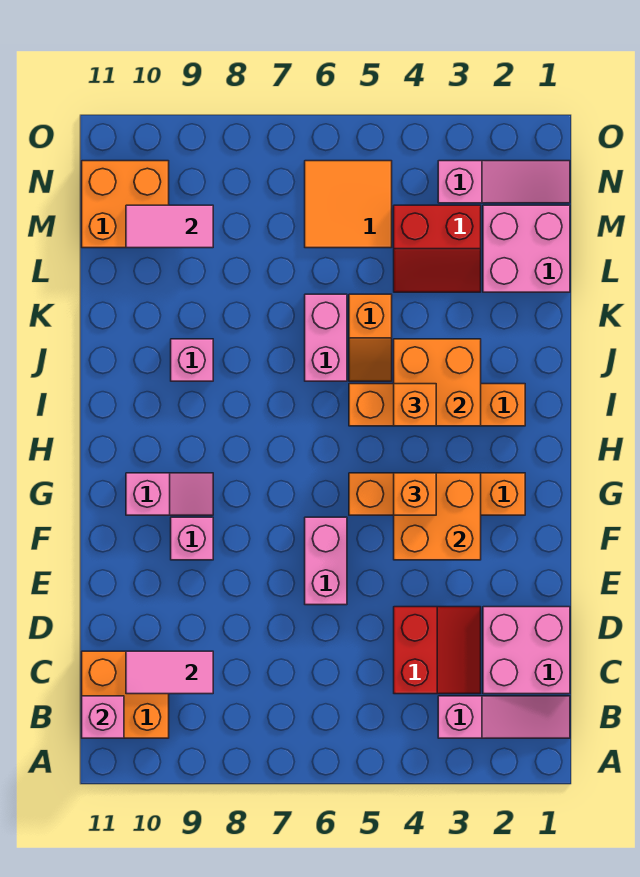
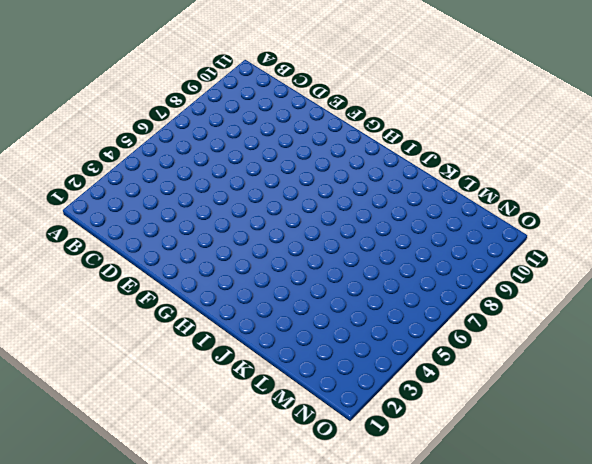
none -> pink 1x3 slope [438,696,570,738]
none -> orange 2x2 brick [82,651,169,738]
none -> pink 2x2 brick [483,607,570,694]

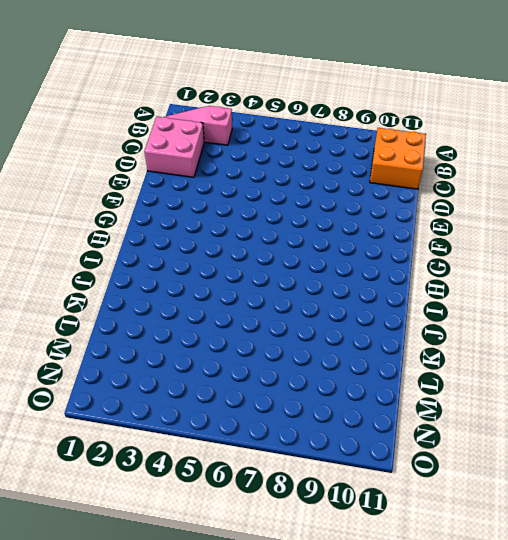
none -> red 2x2 slope [394,607,481,694]
none -> pink 1x2 brick [305,517,347,605]
none -> pink 1x1 brick [171,517,213,560]

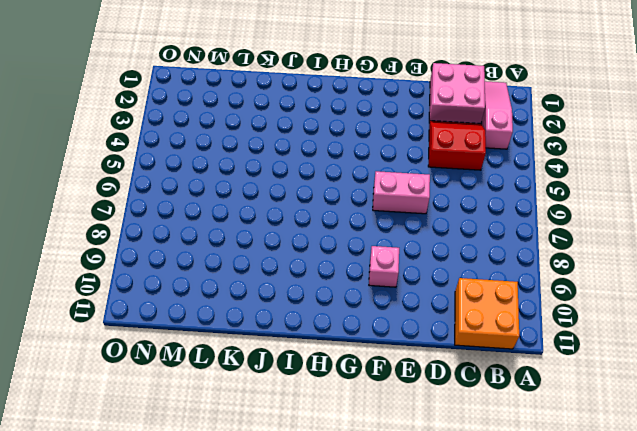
none -> orange 1x4 brick [349,473,525,515]
none -> pink 1x2 slope [126,473,213,515]
none -> orange 1x4 brick [349,384,525,426]

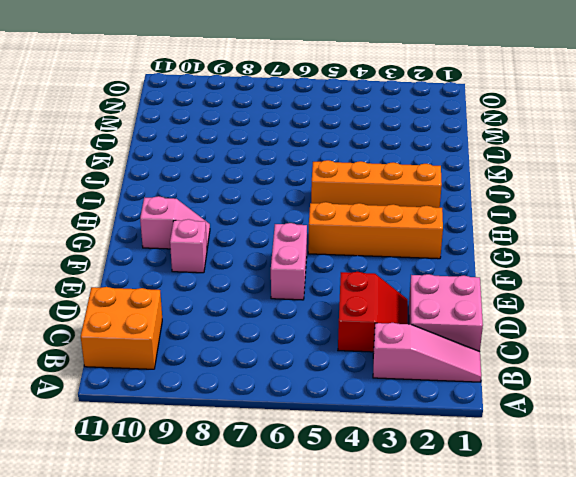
none -> orange 1x2 slope [349,294,392,381]
none -> pink 1x2 brick [305,294,347,381]
none -> pink 1x1 brick [171,339,213,381]

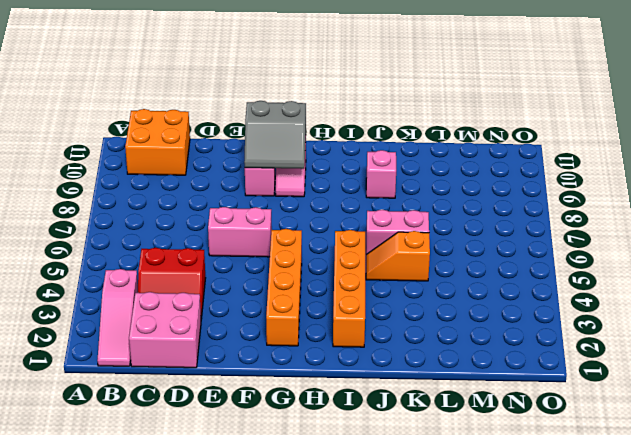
grey 2x2 slope [244,101,306,169] -> none
none -> pink 2x2 brick [483,205,570,292]
none -> red 2x2 slope [394,205,481,292]
none -> orange 2x2 tile [305,161,392,248]

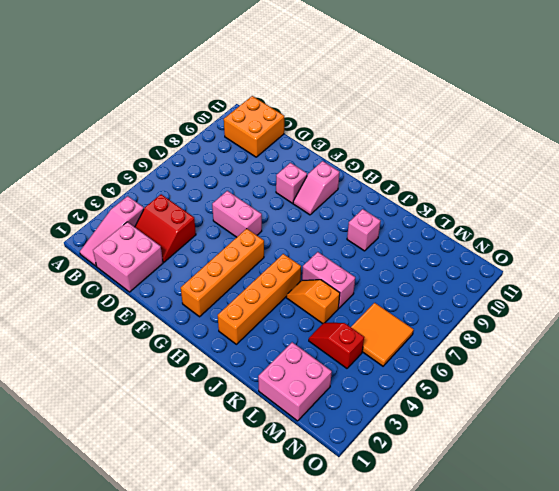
red 1x2 slope [309,323,364,368] -> red 2x2 slope [394,205,481,292]
none -> orange 2x2 brick [82,161,169,248]
none -> pink 1x3 slope [438,161,570,203]
none -> pink 1x1 brick [82,696,124,738]

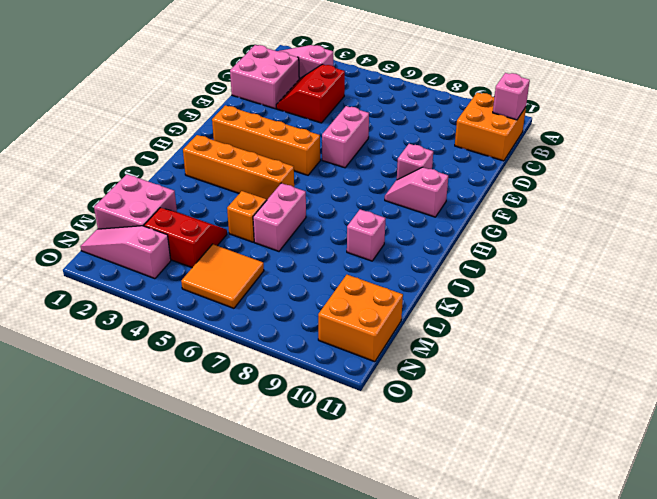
none -> pink 1x2 tile [126,651,213,694]
none -> orange 2x2 brick [394,473,481,560]
none -> orange 2x2 brick [394,339,481,426]

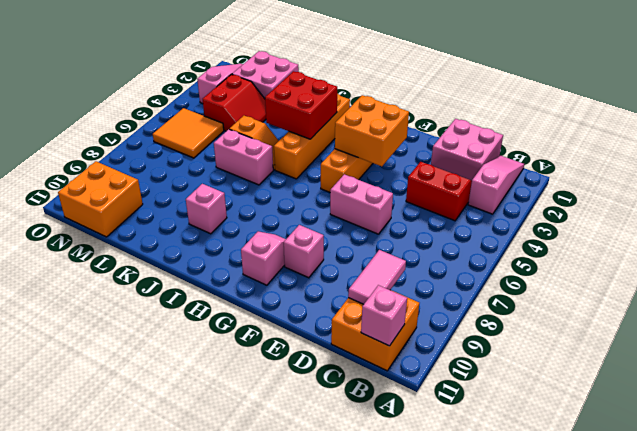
red 2x2 brick [265,71,337,139] -> orange 2x2 brick [394,339,481,426]
none -> pink 1x2 tile [126,205,213,248]
none -> orange 1x1 brick [394,473,436,515]
none -> orange 1x1 brick [394,384,436,426]

